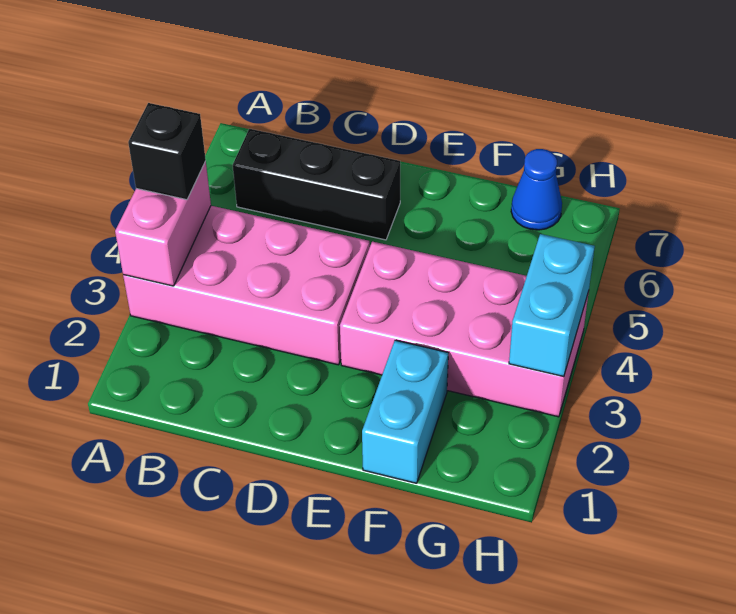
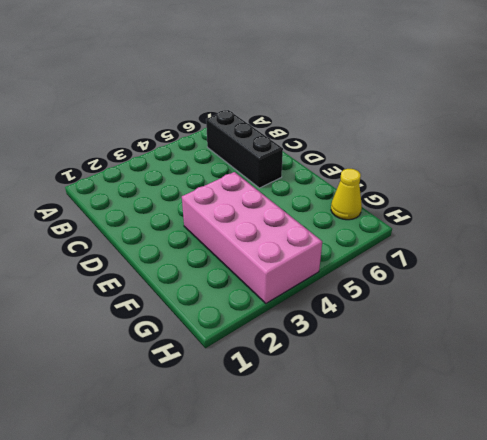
yellow 1x1 cone [331,169,362,220] -> blue 1x1 cone [511,149,562,230]
none -> pink 2x4 brick [123,206,370,365]
none -> cyan 1x2 brick [362,340,448,483]

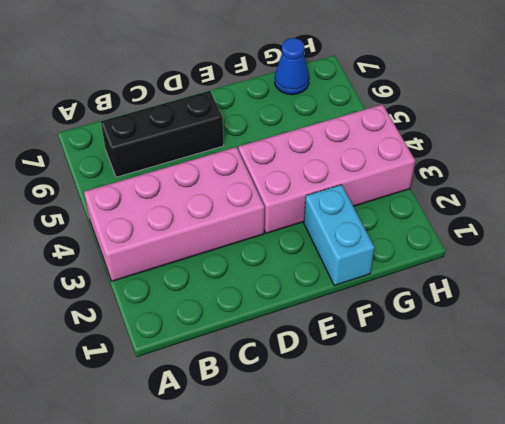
none -> pink 1x2 brick [115,161,211,286]
none -> cyan 1x2 brick [509,234,595,377]

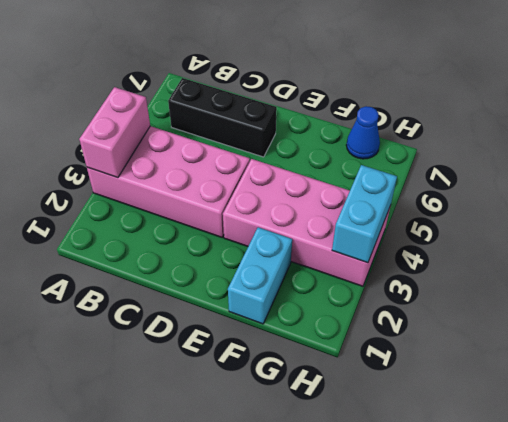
none -> black 1x1 brick [128,103,206,200]

